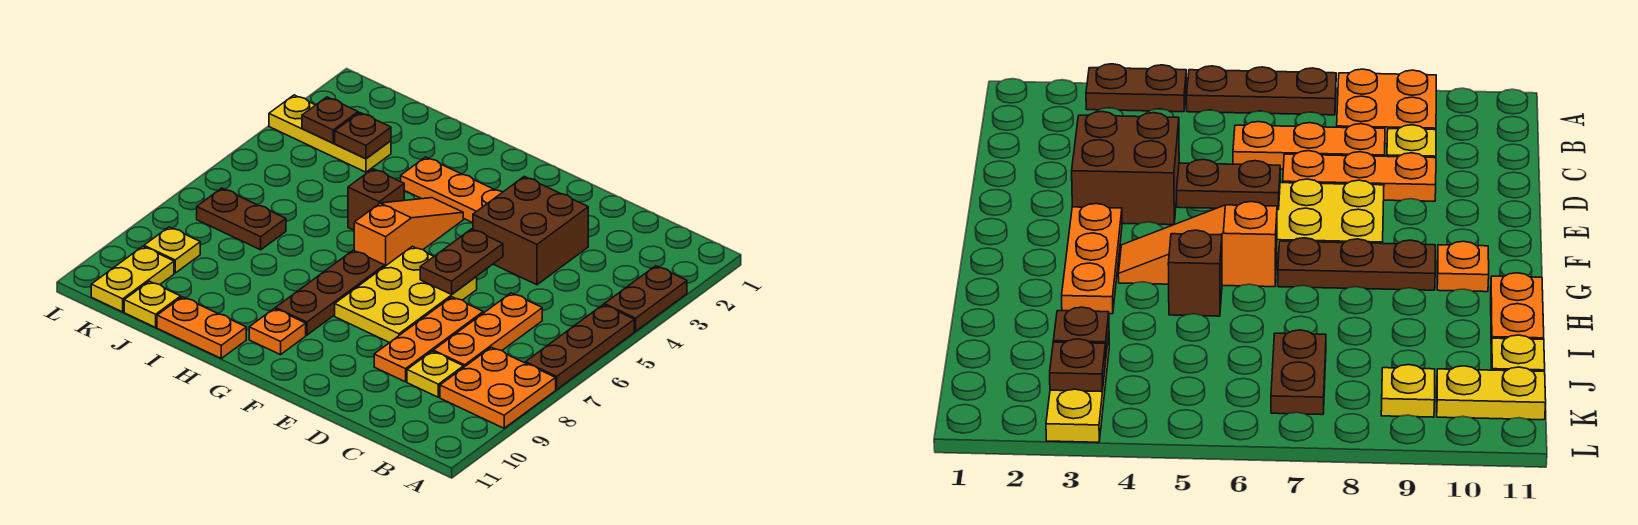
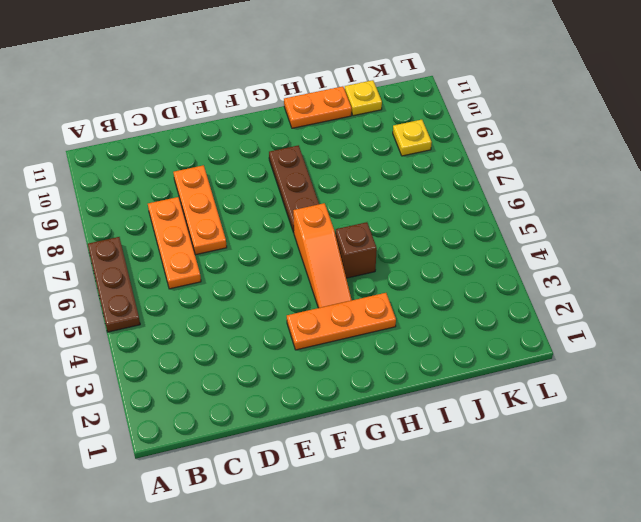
none -> brown 1x2 plate [604,266,687,331]
none -> orange 2x2 plate [440,347,556,428]
none -> yellow 1x1 plate [407,351,463,397]

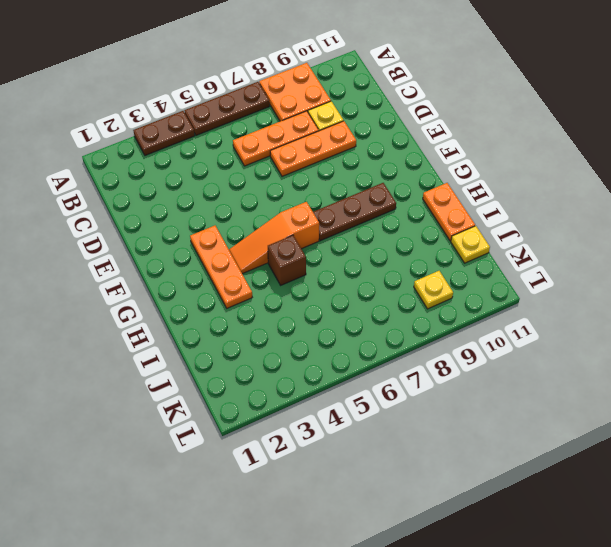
none -> brown 2x2 brick [473,177,588,285]
none -> yellow 2x3 plate [335,246,477,343]
none -> orange 1x1 plate [249,308,306,355]

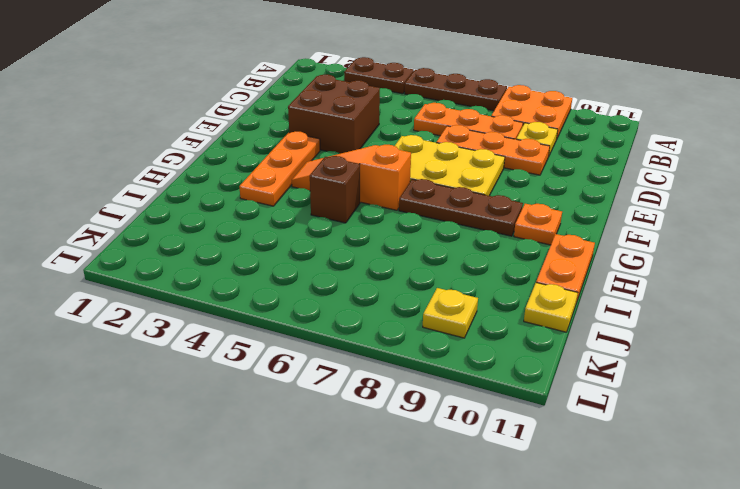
none -> yellow 1x3 plate [269,95,391,172]
none -> brown 1x2 plate [197,188,286,250]
none -> yellow 1x2 plate [91,246,174,312]

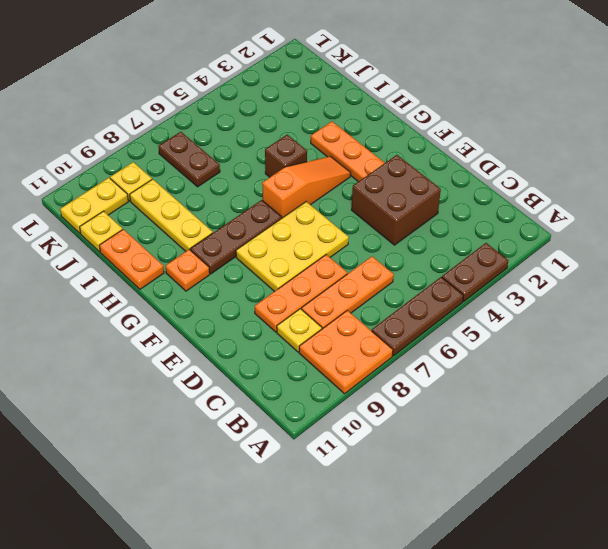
yellow 1x3 plate [130,179,213,251] -> yellow 1x3 plate moved to [269,95,391,172]
none -> brown 1x2 plate [420,229,503,294]
none -> brown 1x1 plate [335,113,391,159]
none -> brown 1x1 plate [302,97,358,143]

